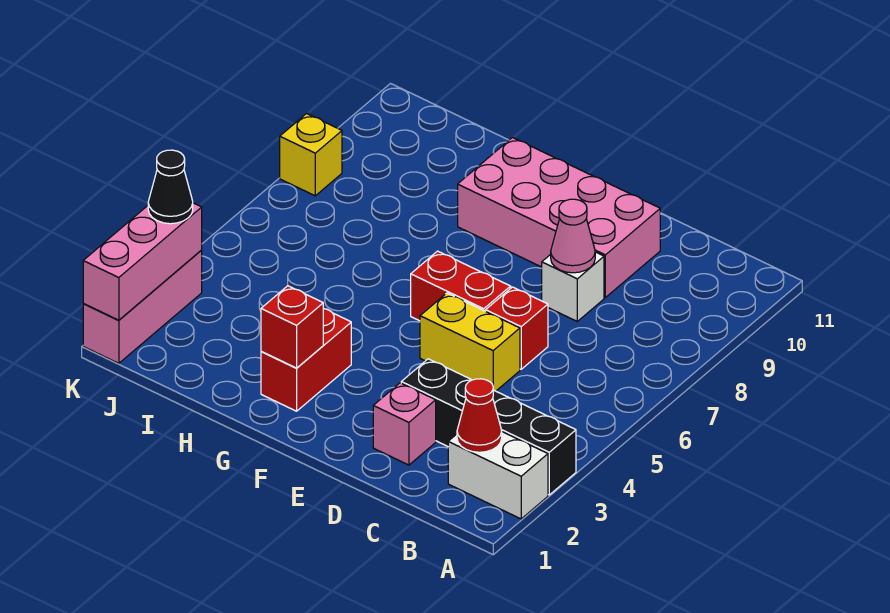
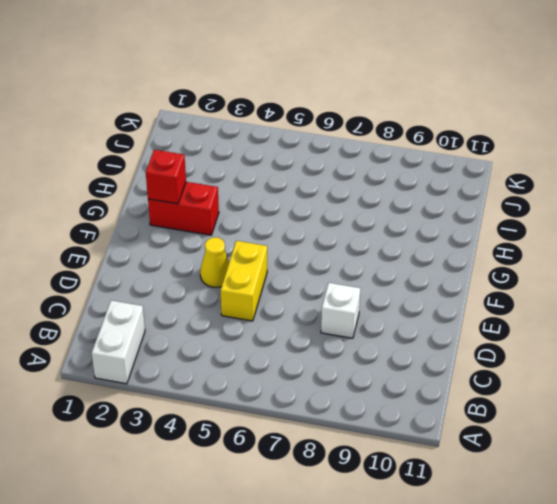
yellow 1x1 cone [200,237,229,287] -> none
none -> black 1x4 brick [401,359,576,495]
none -> pink 1x1 brick [373,383,436,465]
none -> red 1x1 brick [486,287,548,369]

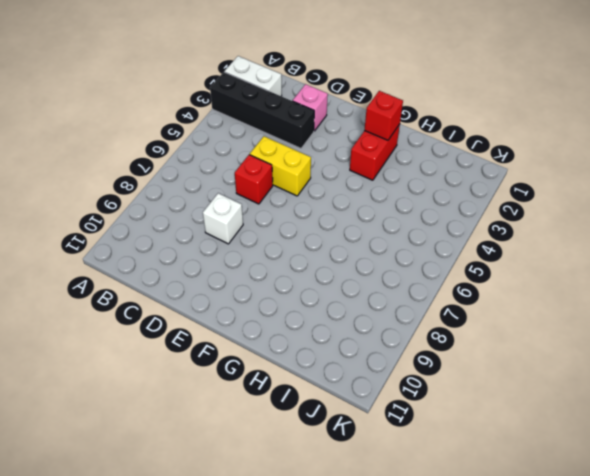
none -> pink 2x4 brick [458,138,660,297]
none -> red 1x2 brick [411,251,511,321]
none -> pink 1x3 brick [83,250,202,363]

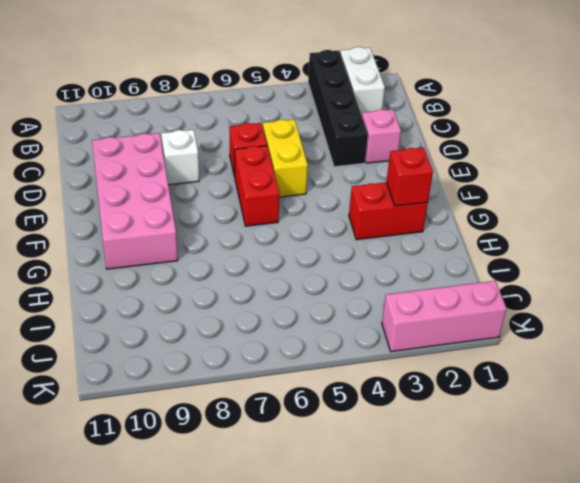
none -> yellow 1x1 brick [280,114,342,196]
none -> red 1x1 cone [457,379,502,452]
none -> pink 1x1 cone [551,199,595,273]

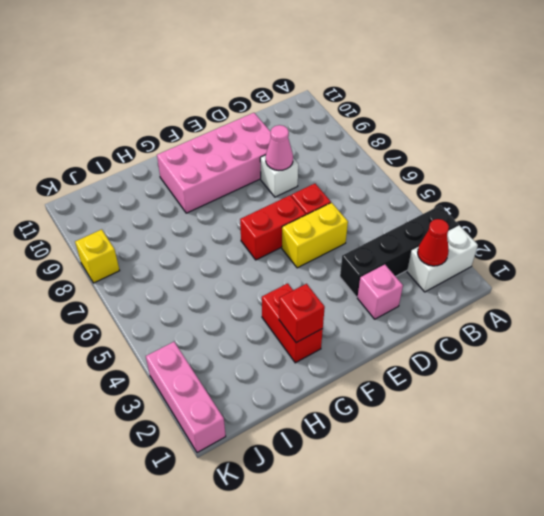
none -> pink 1x3 brick [83,203,202,320]
none -> black 1x1 cone [148,150,193,224]

